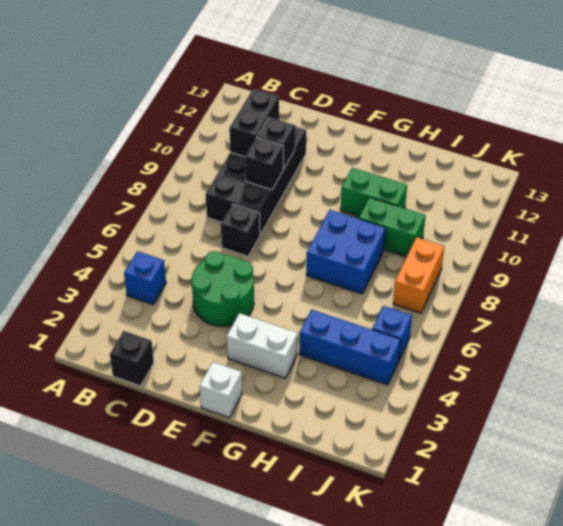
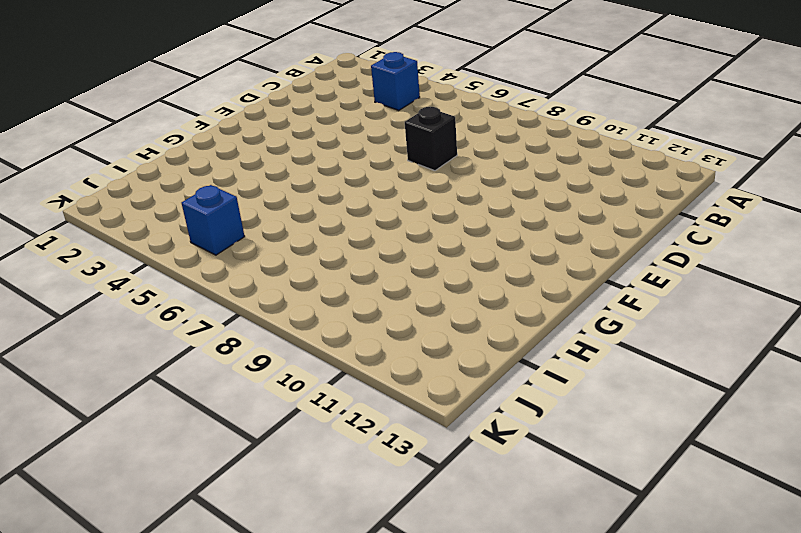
none -> black 1x1 brick [110,331,154,386]
none -> black 2x4 brick [205,126,306,235]
none -> green 2x2 round brick [192,251,254,326]

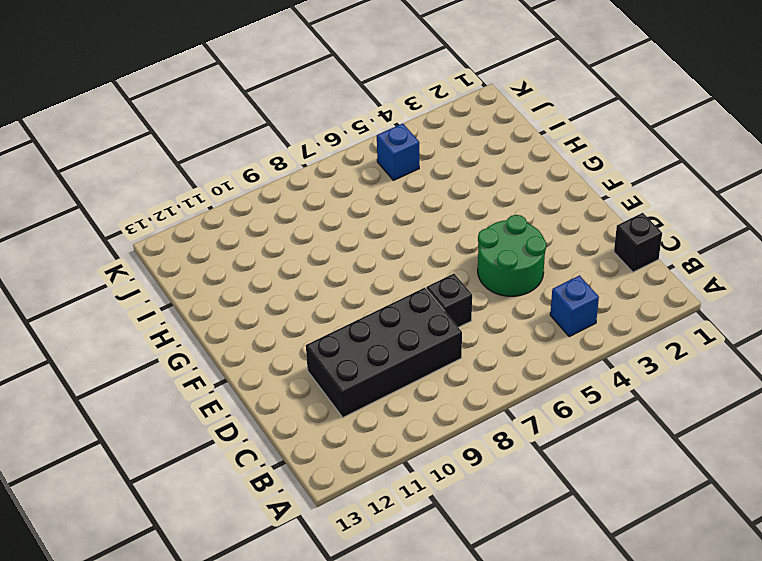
none -> white 1x1 brick [200,362,242,418]
none -> white 1x2 brick [227,313,298,378]
none -> blue 2x2 brick [306,210,386,294]

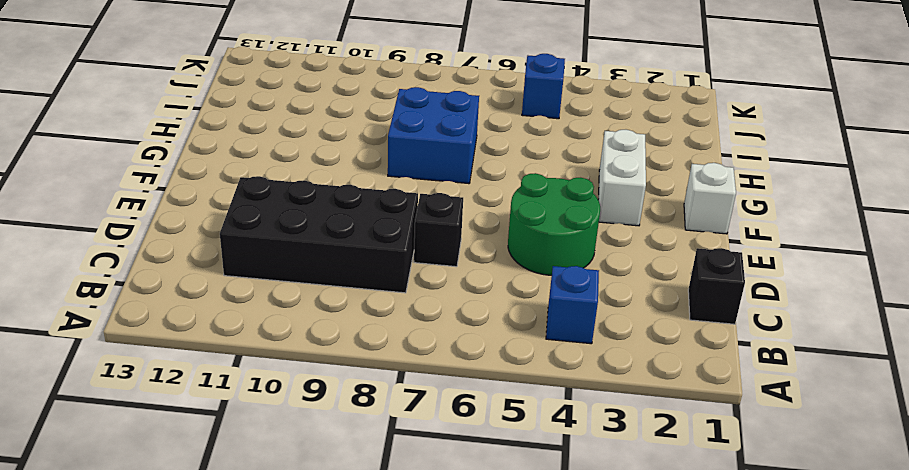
none -> green 1x2 brick [340,168,407,217]
none -> blue 1x3 brick [299,309,401,385]
none -> green 1x2 brick [359,197,425,257]

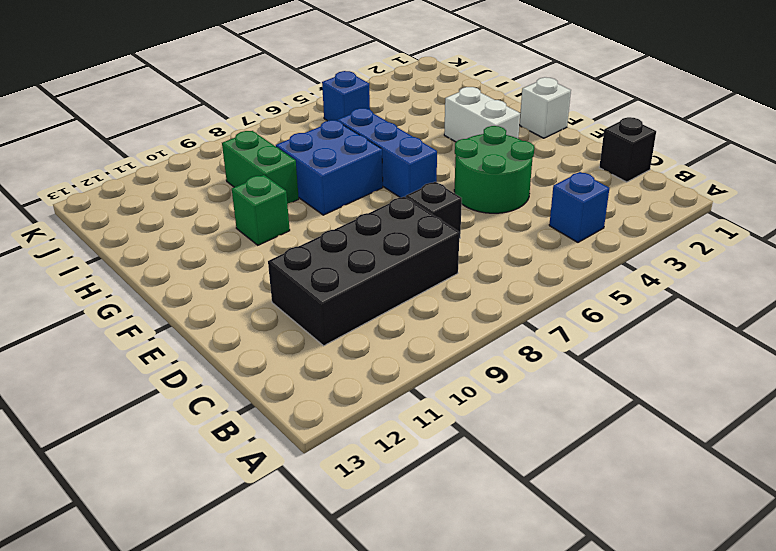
blue 1x3 brick [337,108,437,198] -> blue 1x3 brick moved to [299,309,401,385]
green 1x1 brick [232,175,290,245] -> green 1x2 brick [340,168,407,217]
none -> orange 1x2 brick [393,237,444,313]
none -> black 1x2 brick [229,89,279,157]
none -> black 1x1 brick [245,138,283,190]

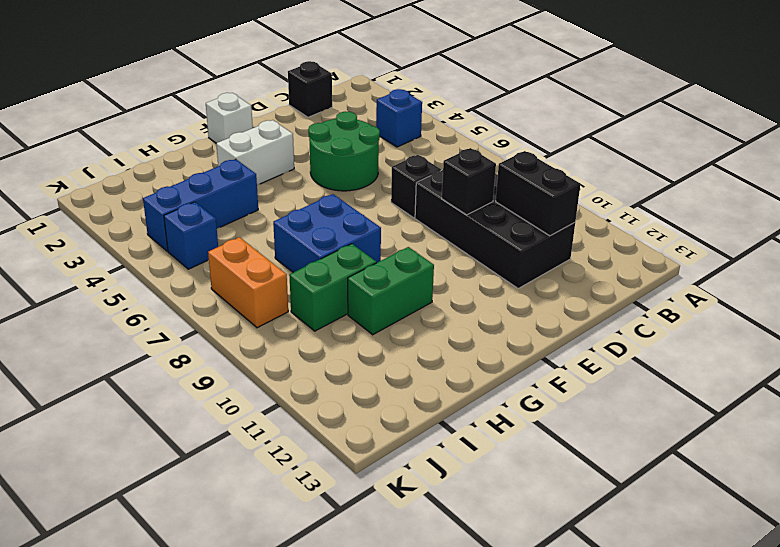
none -> black 1x1 brick [257,117,295,169]

